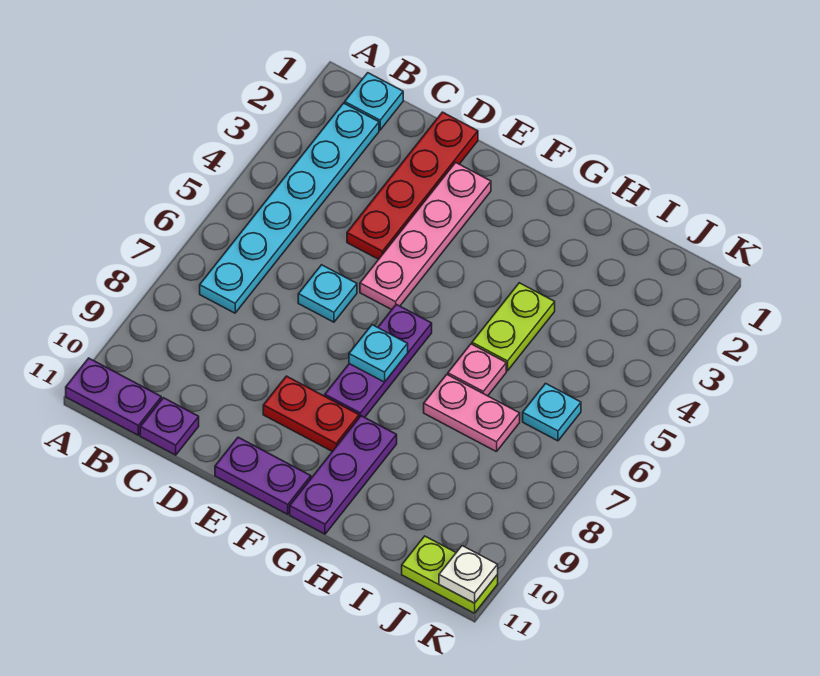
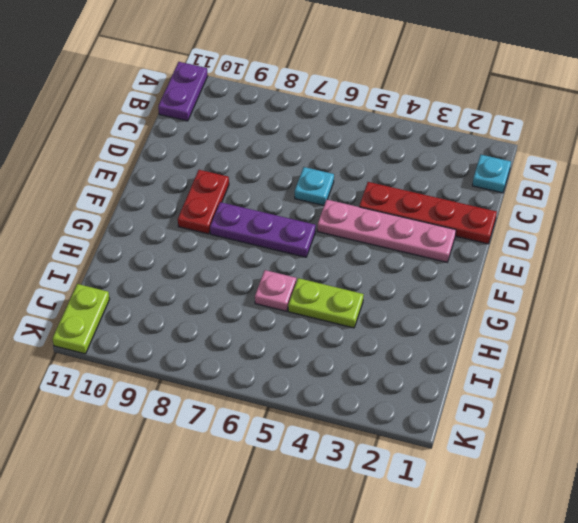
none -> cyan 1x6 plate [200,103,379,313]
none -> purple 1x1 plate [140,398,199,455]
none -> purple 1x2 plate [215,437,311,514]

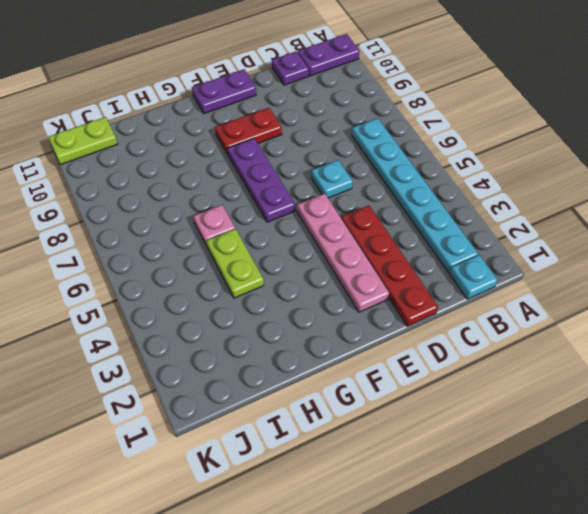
none -> purple 1x3 plate [290,416,397,534]
none -> pink 1x2 plate [424,375,520,452]
none -> cyan 1x1 plate [523,383,581,441]

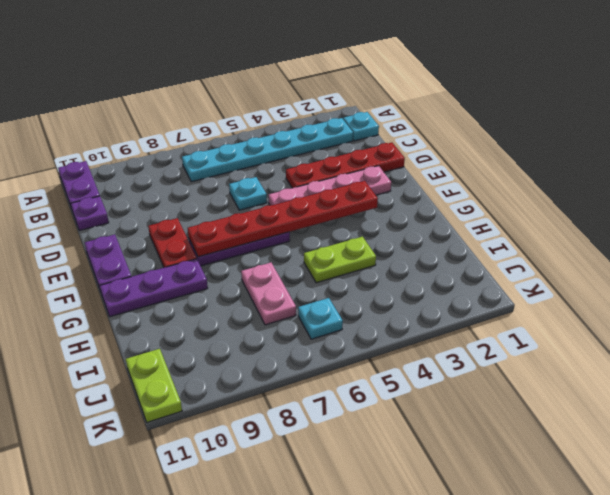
red 1x6 plate [188,181,378,257] -> cyan 1x1 plate [349,325,408,382]
none -> pink 1x1 plate [448,344,506,396]
none -> white 1x1 plate [439,546,498,603]

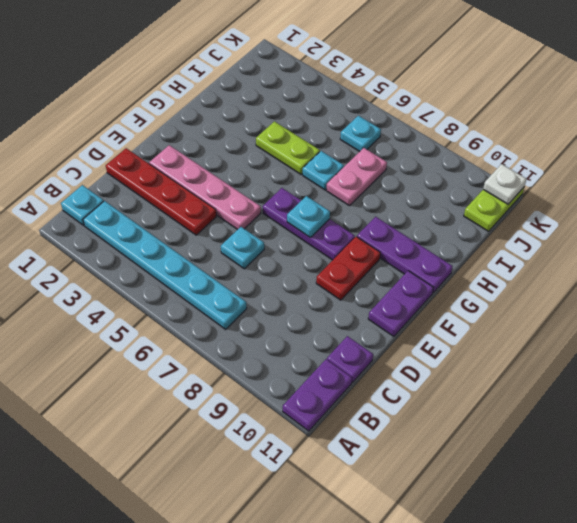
cyan 1x1 plate [303,151,344,190] -> pink 1x1 plate [448,344,506,396]

